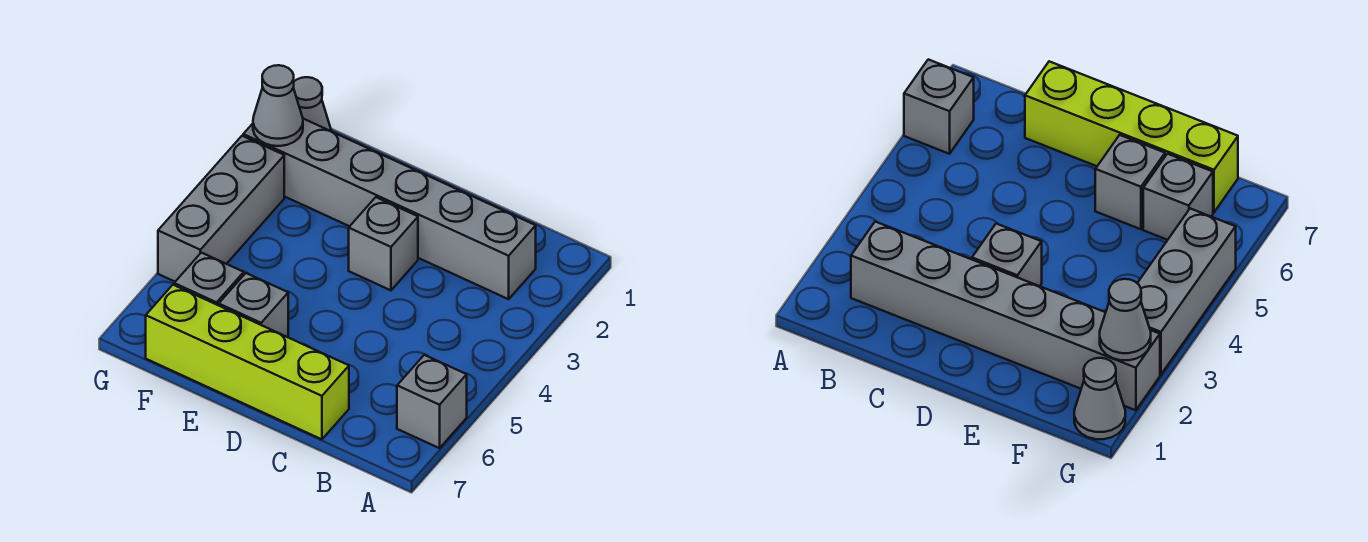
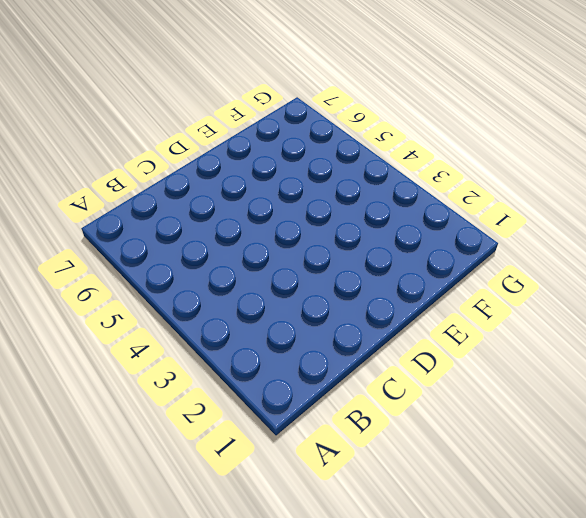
none -> grey 1x1 brick [397,355,467,448]
none -> grey 1x6 brick [243,119,536,299]

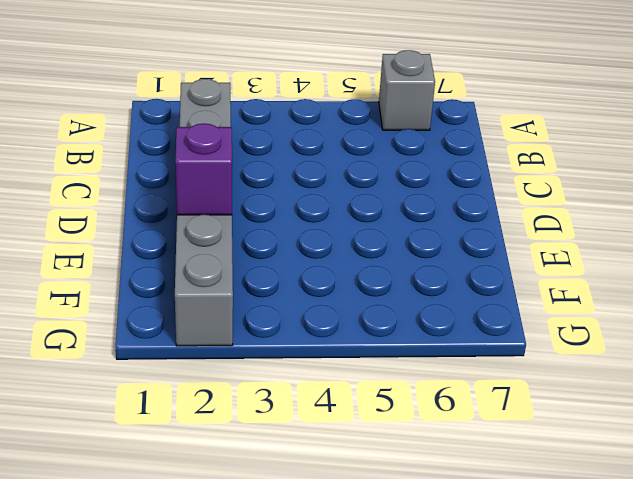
purple 1x1 brick [175,124,232,215] -> none
none -> lime 1x4 brick [146,285,349,439]
none -> grey 1x1 brick [349,197,418,290]

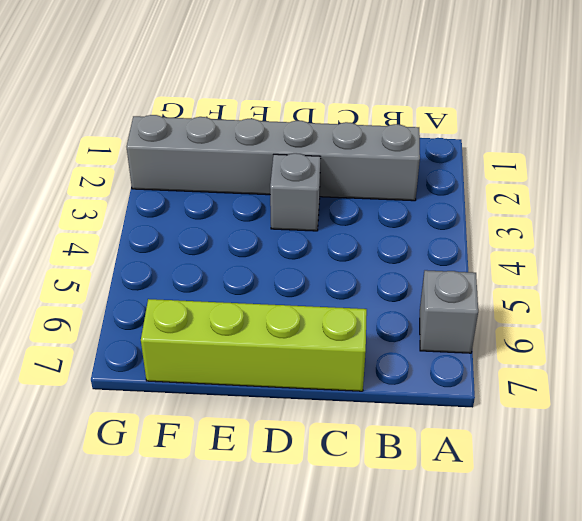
none -> grey 1x1 brick [219,273,288,337]
none -> grey 1x1 brick [174,253,244,305]

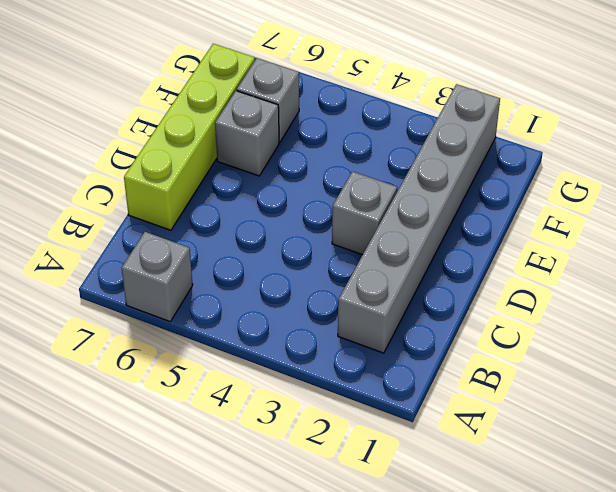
none -> grey 1x1 cone [293,77,331,131]
none -> grey 1x3 brick [158,136,284,282]

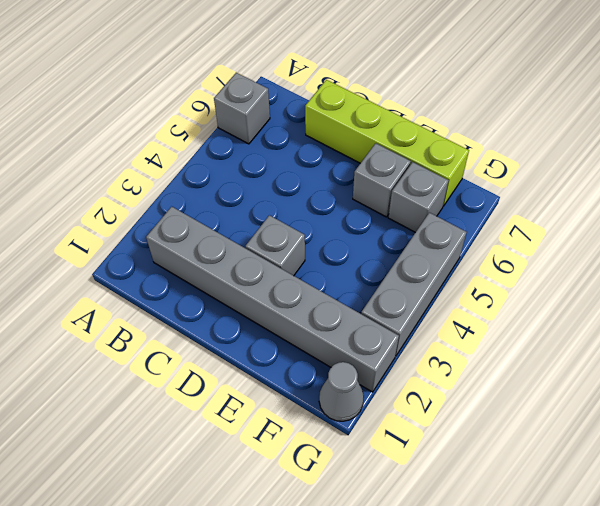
none -> grey 1x1 cone [253,65,303,146]

